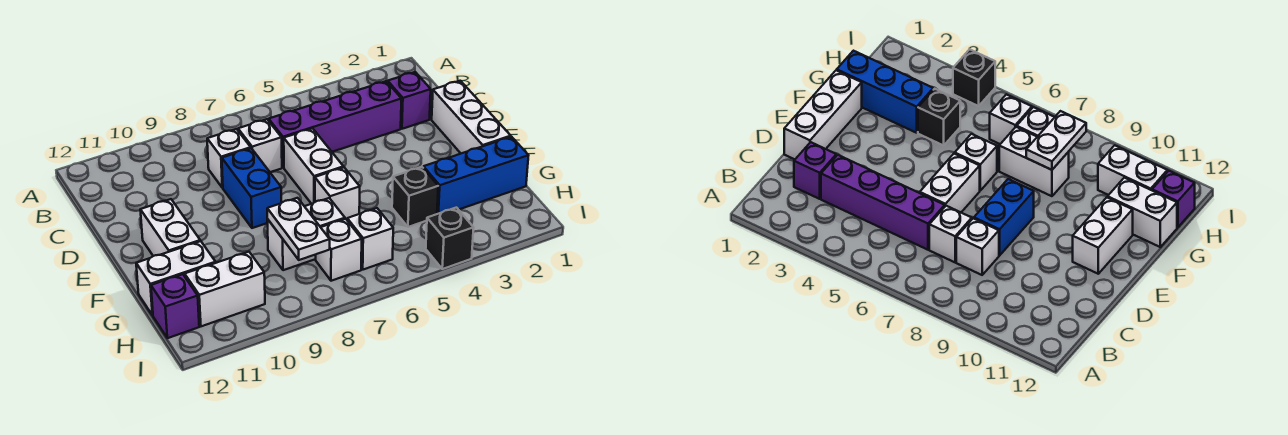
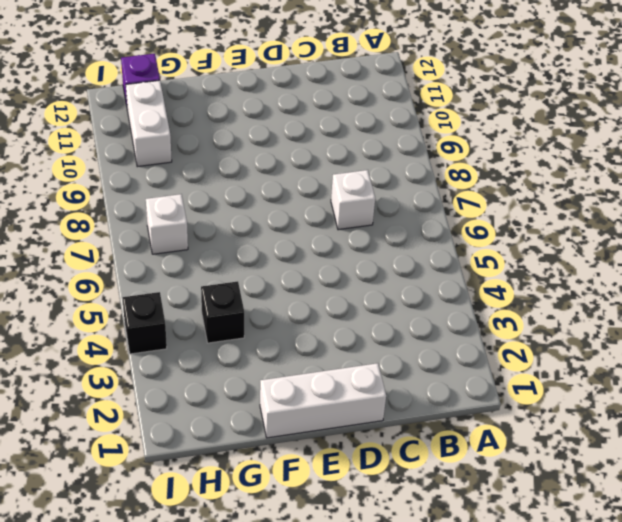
none -> purple 1x1 brick [388,72,431,129]
none -> purple 1x4 brick [269,81,401,168]
none -> white 1x1 brick [207,129,251,188]

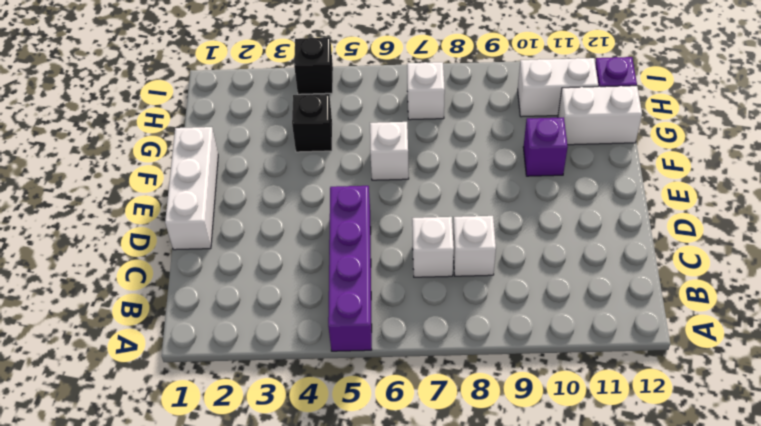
purple 1x4 brick [328,186,372,351] -> purple 1x4 brick turned to [269,81,401,168]
purple 1x1 brick [523,117,568,176] -> purple 1x1 brick moved to [388,72,431,129]
none -> white 1x2 brick [284,128,344,204]
none -> blue 1x2 brick [222,148,282,228]
none -> white 1x2 brick [140,199,200,256]

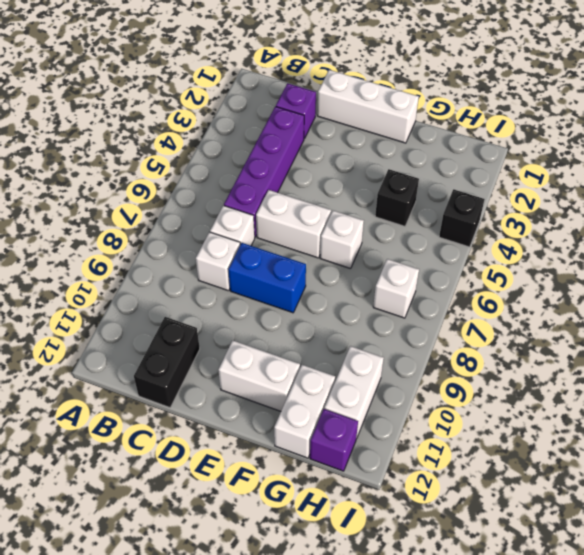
black 1x2 brick [134,317,200,408] -> none
none -> blue 1x3 brick [423,137,529,214]
none -> white 1x2 brick [267,198,345,270]
none -> white 1x1 brick [347,208,393,270]

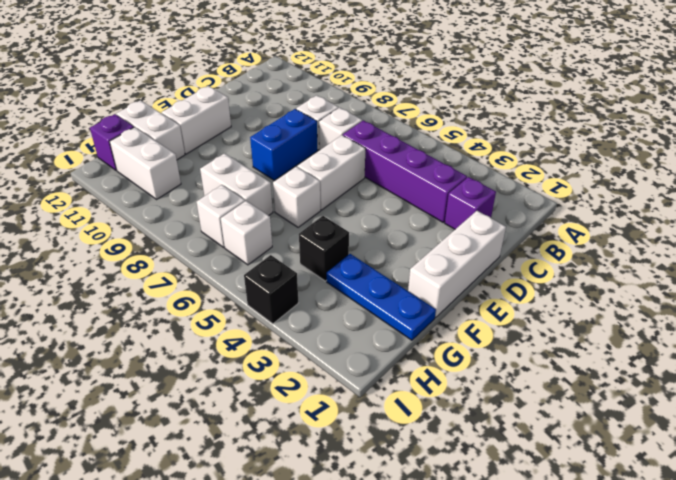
blue 1x3 plate [327,254,436,340] -> blue 1x3 brick [423,137,529,214]
none -> white 1x2 plate [267,198,330,260]

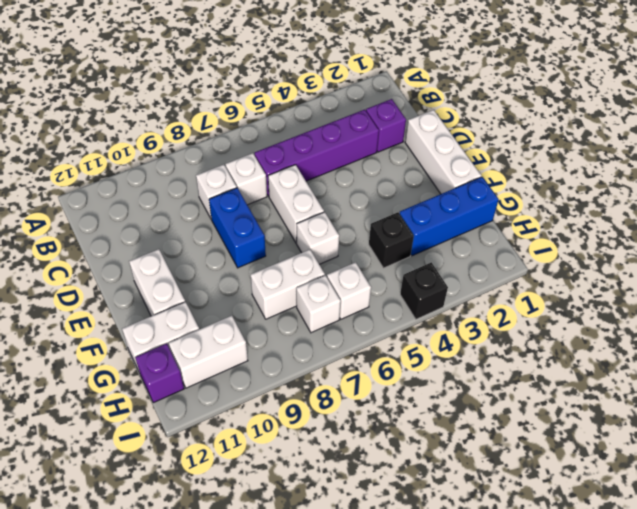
none -> white 1x2 plate [267,198,330,260]

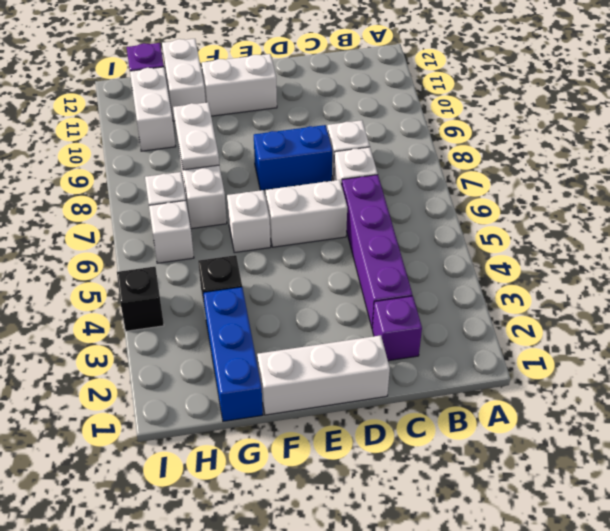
white 1x2 plate [173,102,219,170] -> white 1x2 plate turned to [267,198,330,260]

